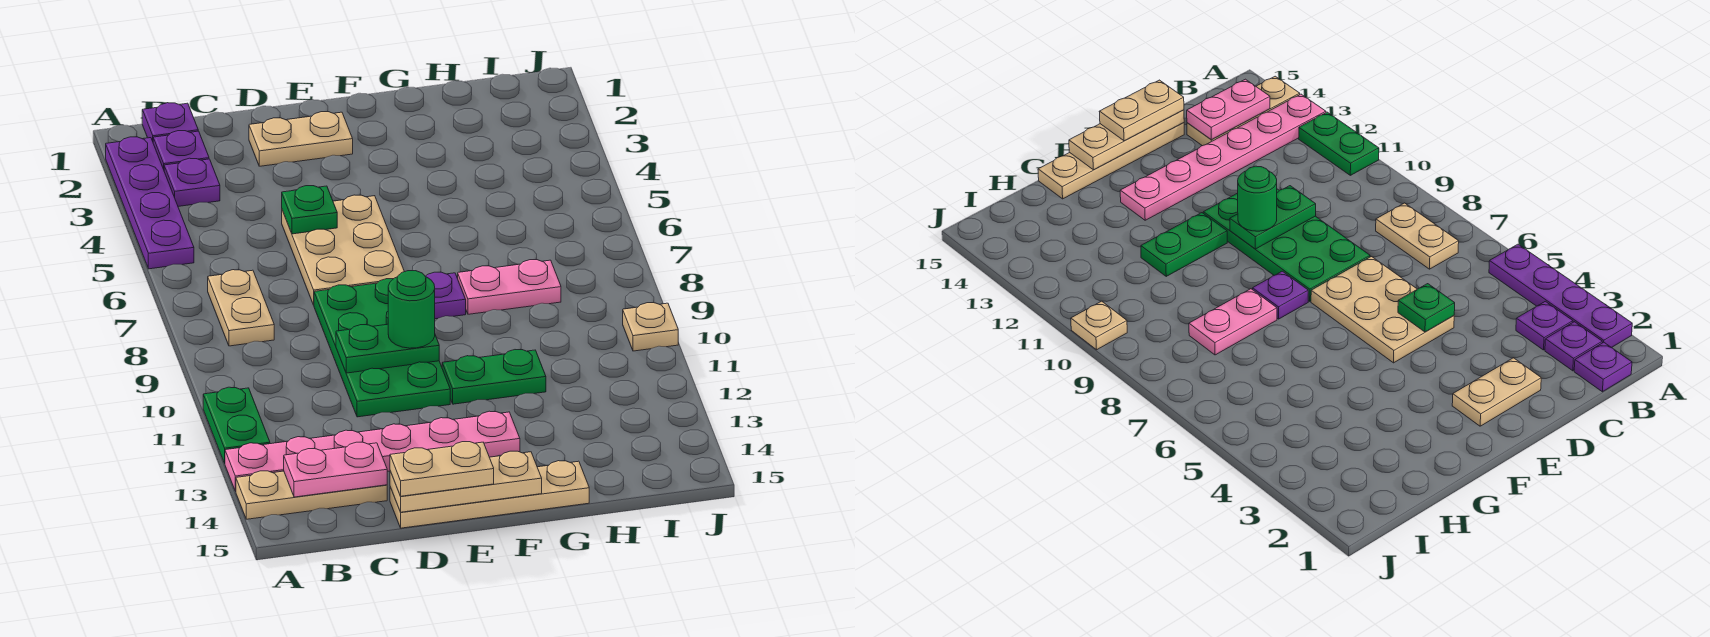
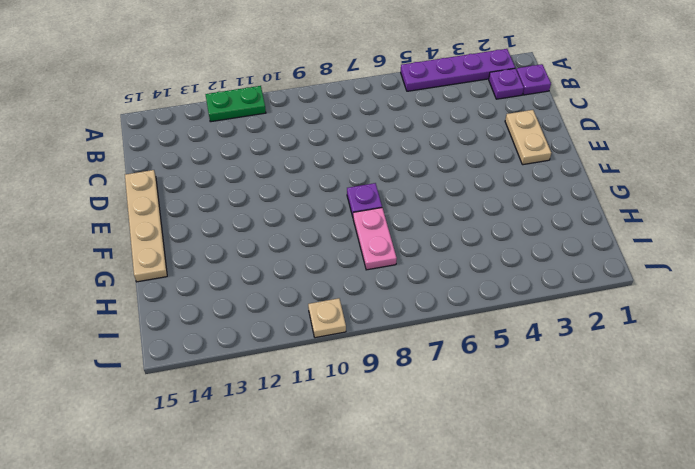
none -> pink 1x6 plate [225,411,520,491]
none -> tan 1x3 plate [236,471,387,519]
none -> purple 1x1 plate [164,158,220,206]

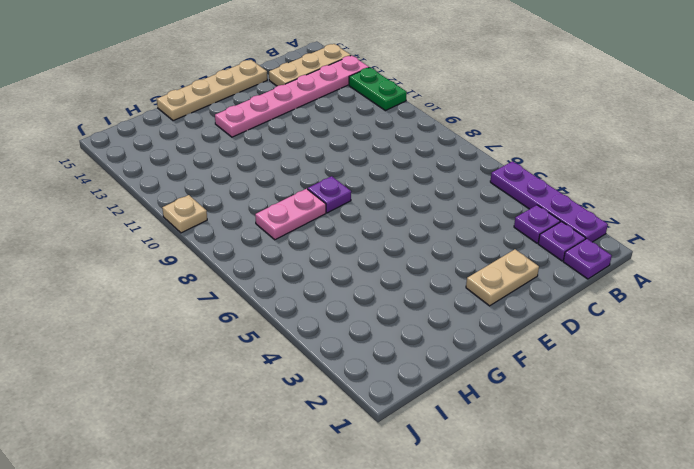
none -> tan 1x2 plate [208,270,274,346]
none -> tan 2x3 plate [282,195,404,305]
none -> green 2x4 plate [314,279,450,417]

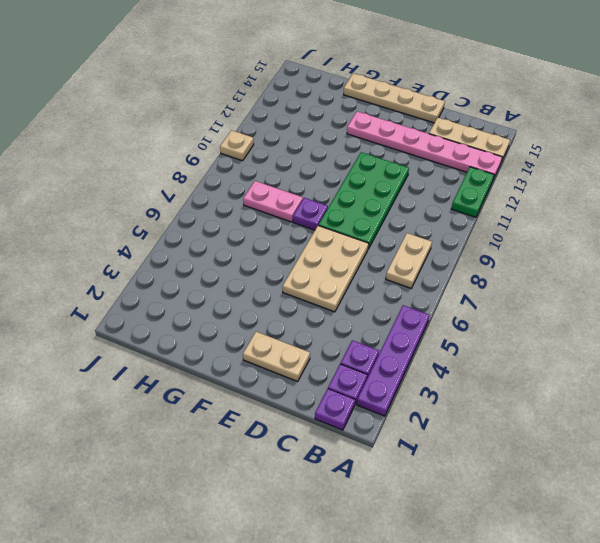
none -> green 1x2 plate [442,350,546,404]
none -> pink 1x2 plate [284,442,387,497]
none -> green 1x1 plate [282,186,337,234]

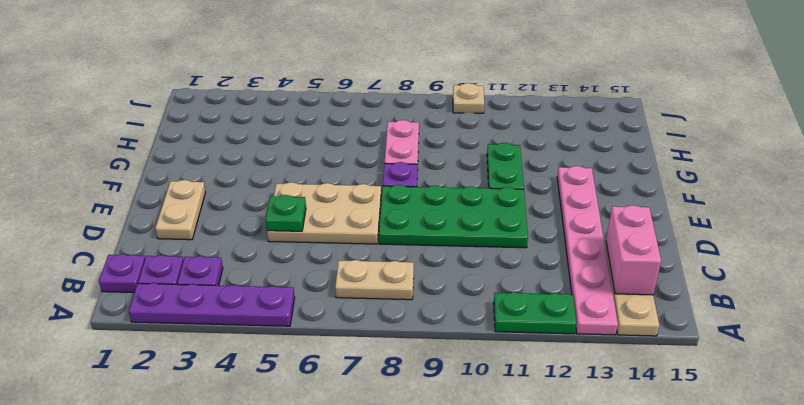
pink 1x2 brick [606,205,661,295] -> pink 1x2 plate [284,442,387,497]
none -> tan 1x4 plate [390,461,589,528]
none -> green 1x2 plate [336,324,439,373]
none -> tan 1x3 plate [390,451,542,512]

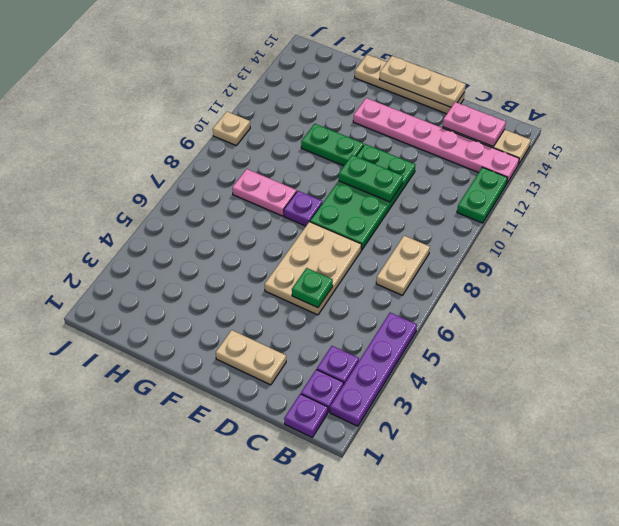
none -> tan 1x2 plate [390,442,494,496]
none -> green 1x1 round brick [388,271,435,348]

